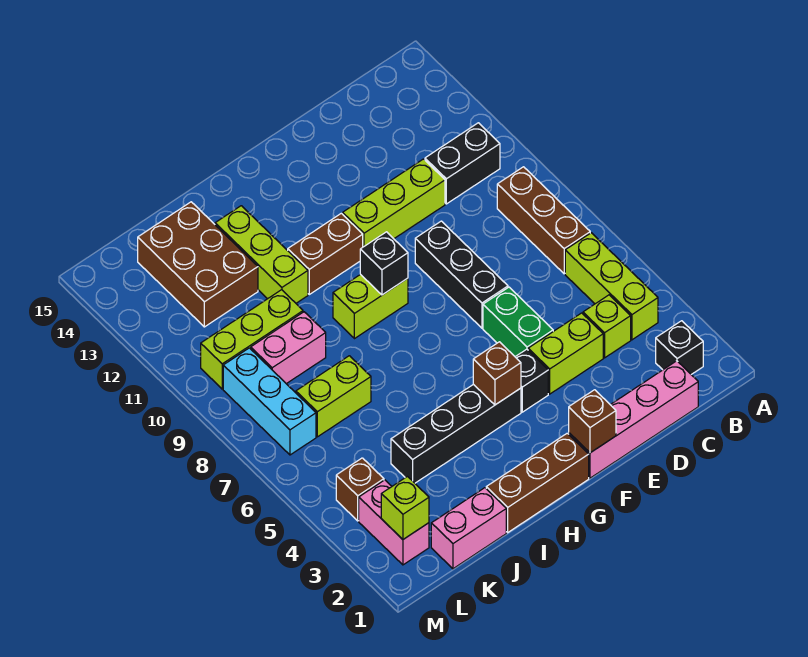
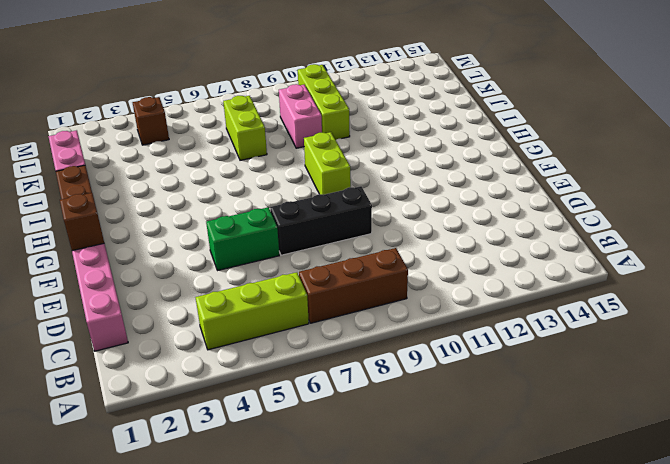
none -> black 1x1 brick [656,321,703,374]
none -> black 1x2 brick [425,123,500,204]
none -> lime 1x1 brick [583,295,631,358]

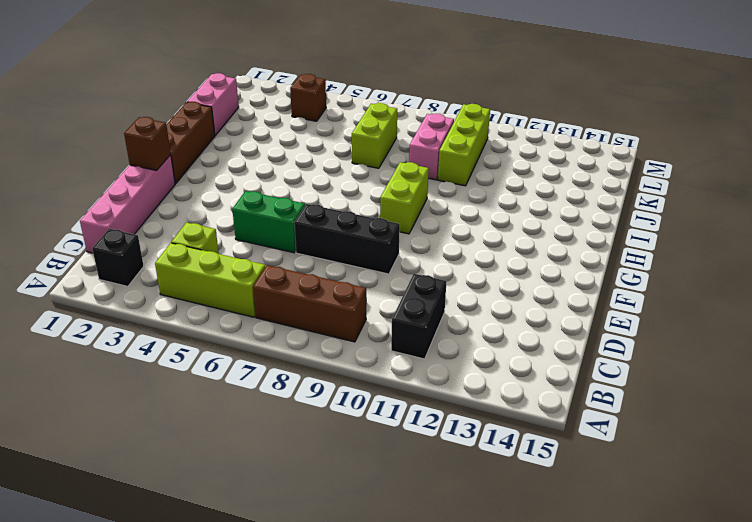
none -> lime 1x2 brick [528,313,603,394]
none -> lime 1x3 brick [343,159,445,247]
none -> black 1x1 brick [516,349,548,412]

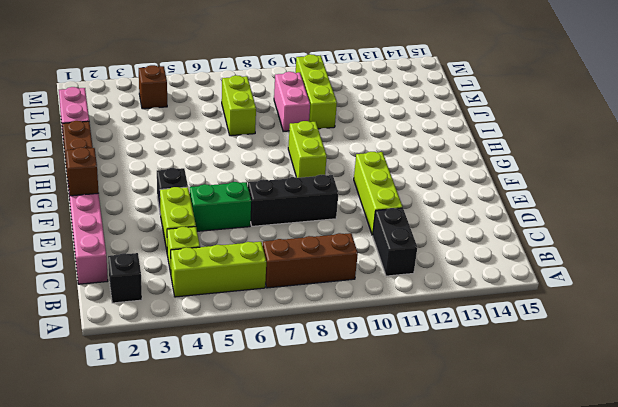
none -> black 1x4 brick [391,384,521,483]
none -> brown 1x2 brick [288,213,363,294]
none -> lime 1x3 brick [215,206,308,303]

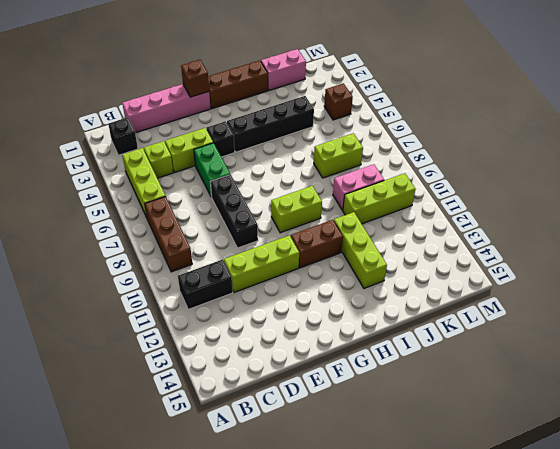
none -> brown 2x3 brick [138,202,258,327]
none -> pink 1x2 brick [359,480,429,565]
none -> cyan 1x3 brick [223,348,316,455]

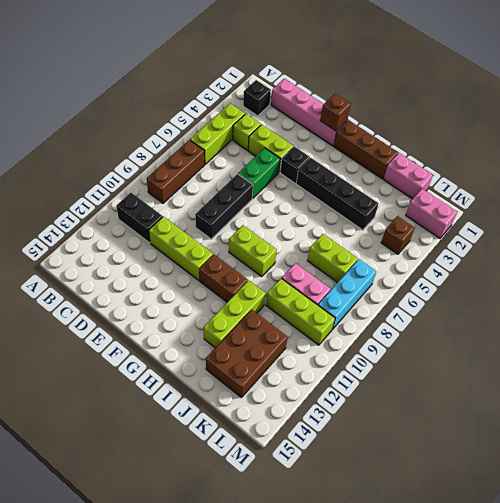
pink 1x2 brick [406,189,457,238] -> pink 1x2 brick turned to [359,480,429,565]
none -> brown 1x1 brick [473,342,521,405]
none -> black 1x1 brick [360,232,408,295]
none -> lime 1x1 brick [381,477,429,539]

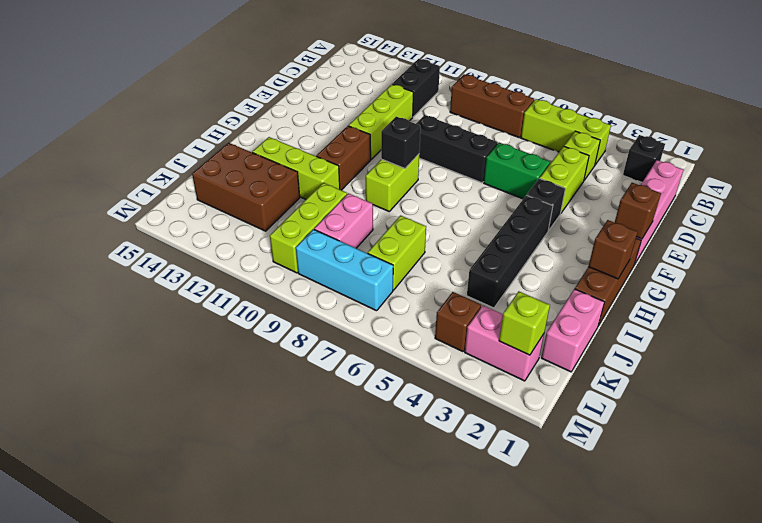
brown 1x1 brick [588,220,638,279] -> brown 1x1 brick moved to [473,342,521,405]

